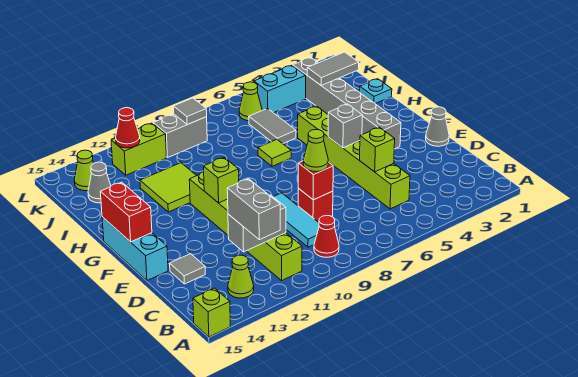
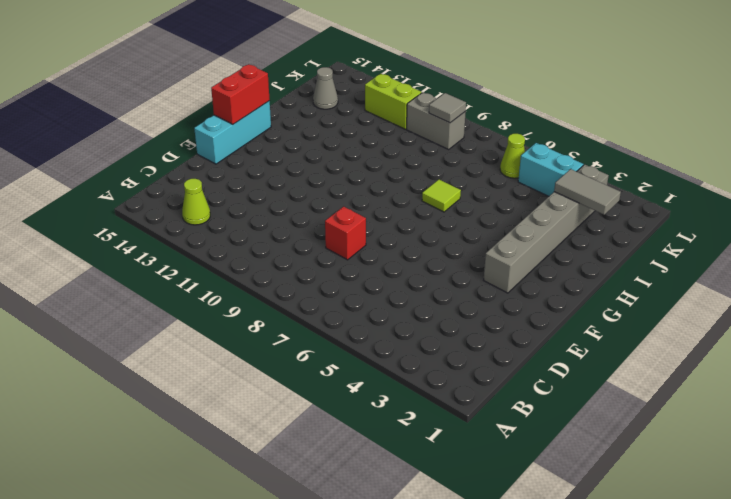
none -> lime 1x1 brick [193,288,230,337]
none -> red 1x1 cone [314,216,339,257]
none -> lime 1x6 brick [189,172,302,280]
none -> lime 1x6 brick [298,106,410,209]

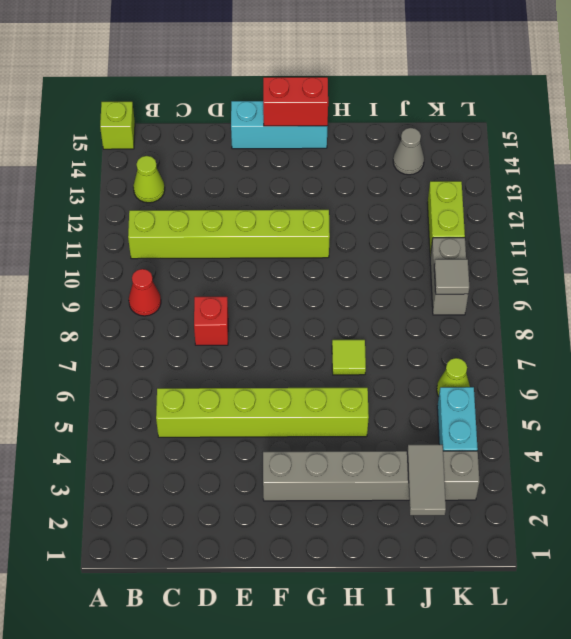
none -> cyan 1x3 tile [274,193,319,247]
none -> grey 1x1 tile [170,254,205,284]
none -> grey 1x1 cone [426,107,449,146]
none -> lime 2x2 tile [140,163,197,212]

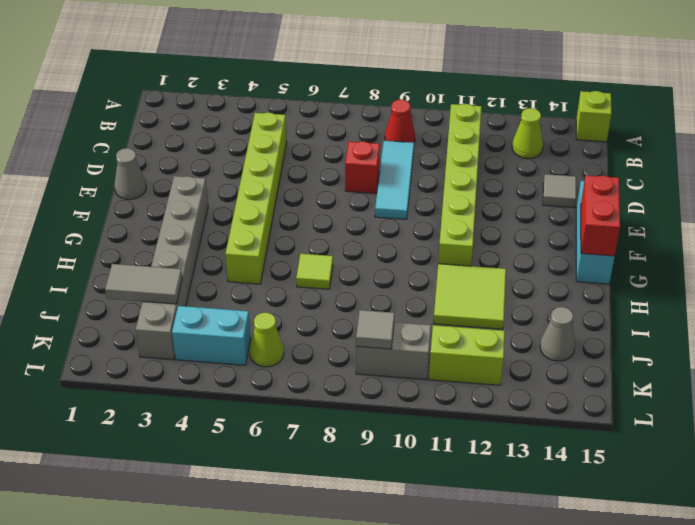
none -> cyan 1x1 plate [360,79,392,104]
none -> grey 1x2 tile [249,108,296,144]
none -> lime 1x1 cone [74,150,94,191]
none -> grey 1x2 brick [228,195,286,252]

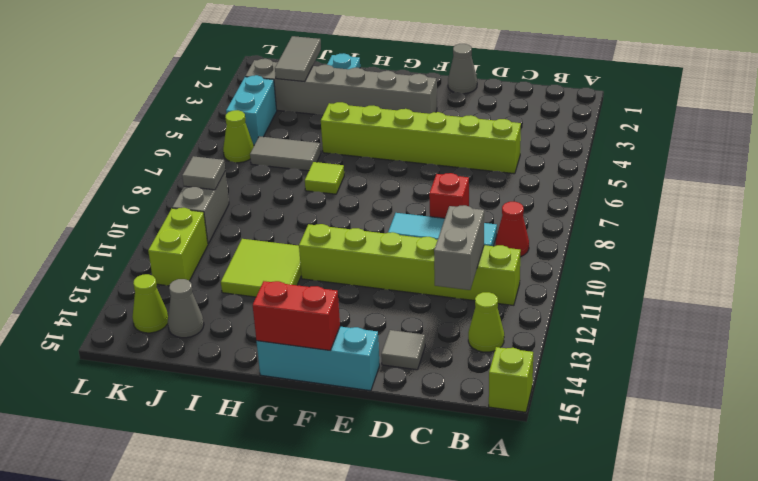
none -> lime 1x1 brick [360,127,395,172]
none -> red 1x1 brick [298,161,333,200]
none -> grey 1x1 brick [328,104,363,148]
none -> lime 1x1 brick [204,157,239,203]

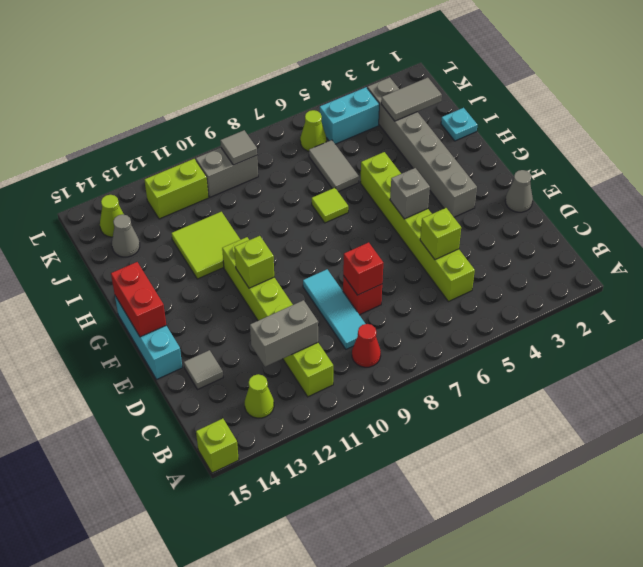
none -> red 1x1 cone [116,108,140,148]
none -> grey 1x2 brick [227,179,280,240]
none -> lime 1x1 cone [303,130,328,172]

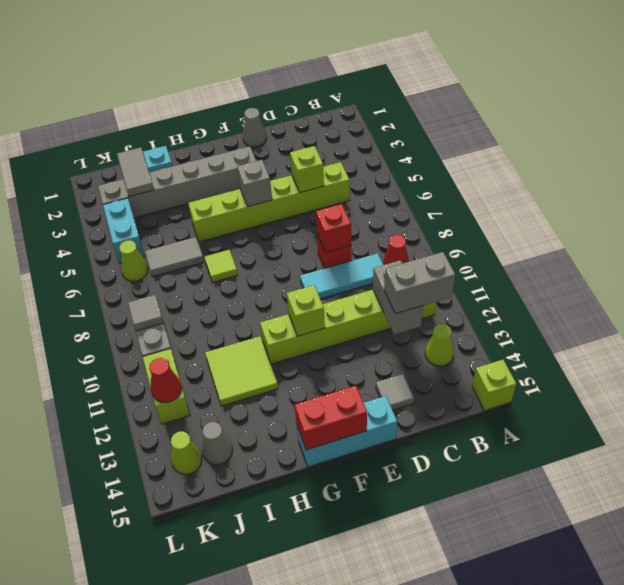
none -> lime 1x1 cone [303,130,328,172]

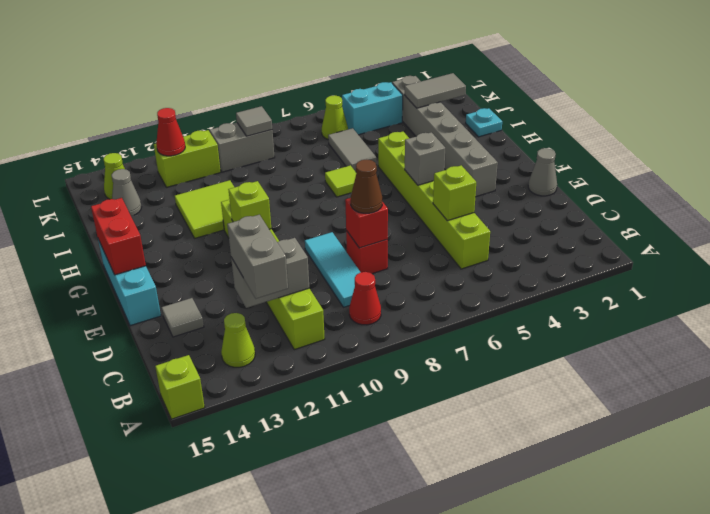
brown 1x1 cone [351,160,382,213] -> lime 1x1 cone [303,130,328,172]

